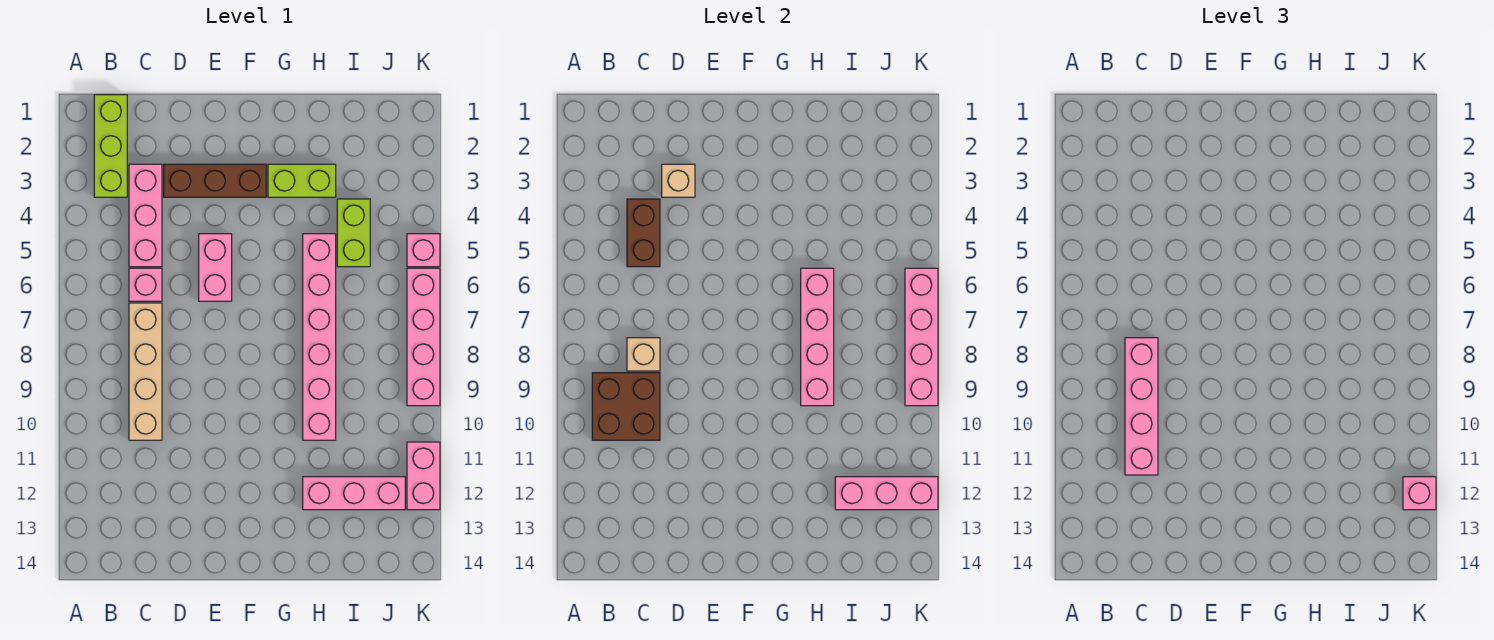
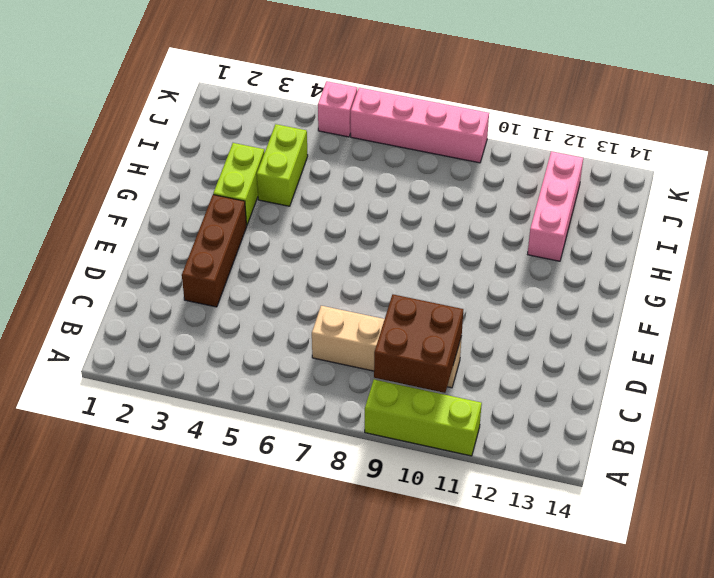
lime 1x3 brick [365,380,482,456] -> lime 1x3 brick moved to [94,95,127,197]
lime 1x2 brick [257,124,308,206] -> lime 1x2 brick turned to [337,199,370,267]
none -> pink 1x3 brick [129,164,162,267]
none -> pink 1x1 brick [129,268,162,301]
none -> pink 1x2 brick [199,234,232,301]

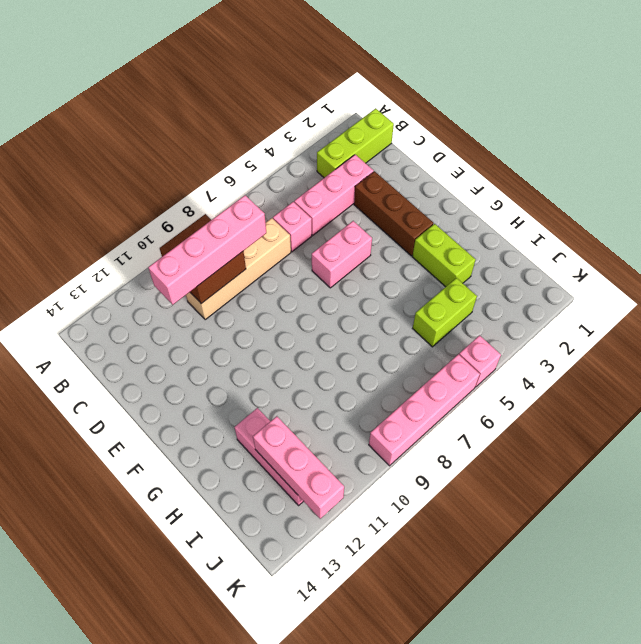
none -> pink 1x6 brick [303,234,336,440]
none -> pink 1x2 brick [407,442,440,510]
none -> brown 1x2 brick [627,199,660,267]

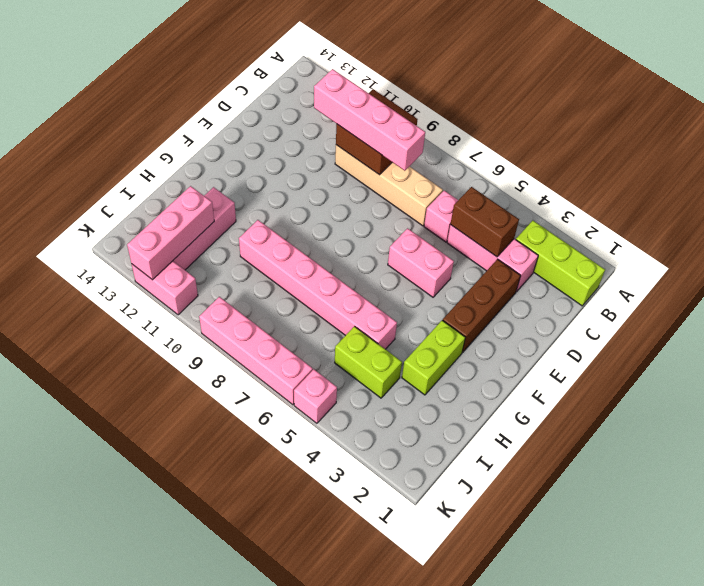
none -> tan 1x1 brick [627,338,660,371]
none -> tan 1x1 brick [662,164,695,197]
none -> pink 1x4 brick [801,268,834,406]

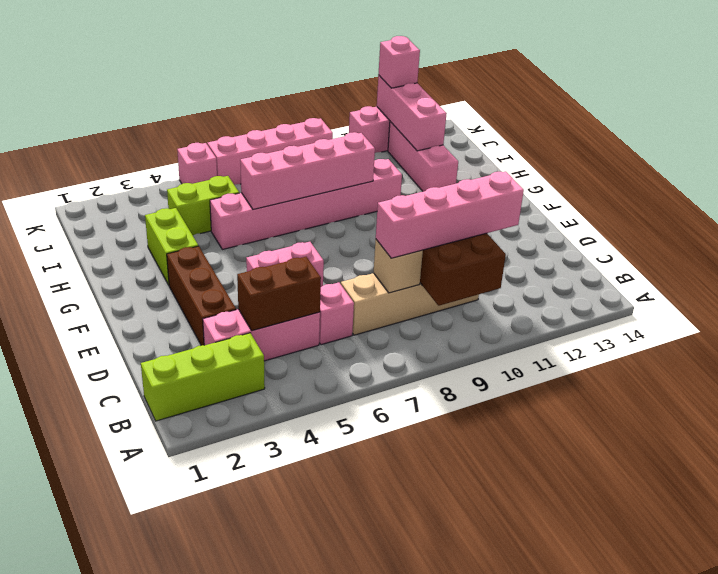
none -> tan 1x1 brick [662,164,695,197]
none -> pink 1x4 brick [905,268,938,406]

